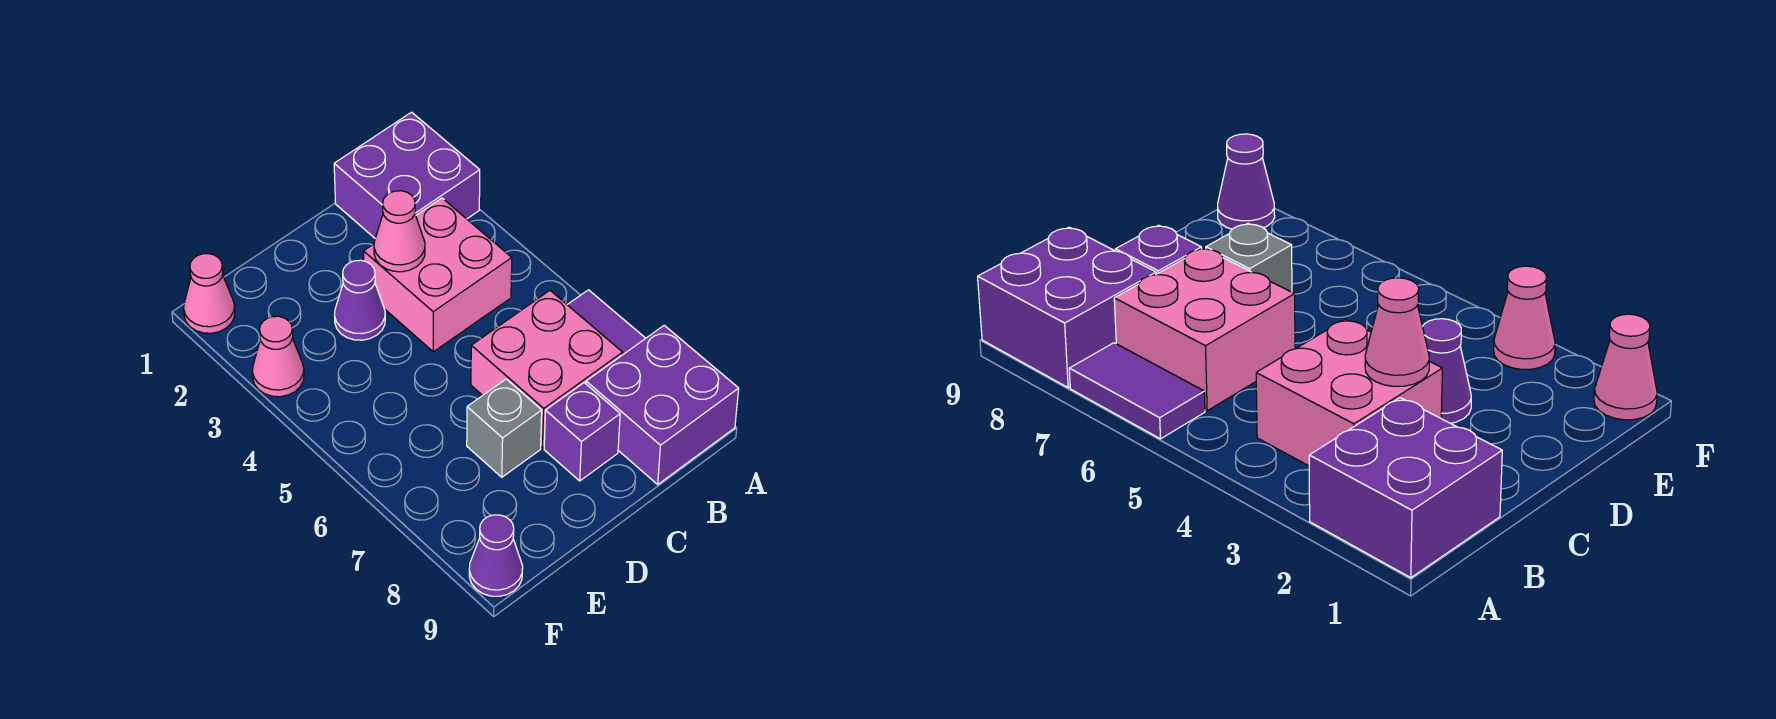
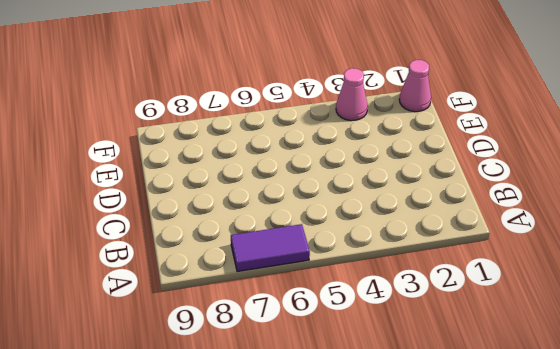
none -> purple 2x2 brick [334,112,480,238]
none -> purple 2x2 brick [586,325,739,484]
none -> pink 2x2 brick [364,198,512,352]

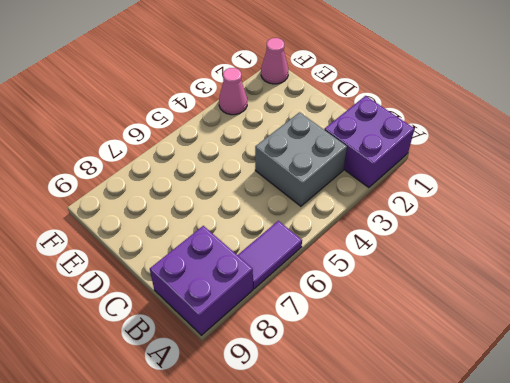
grey 2x2 brick [255,112,347,206] -> pink 2x2 brick [364,198,512,352]
none -> pink 2x2 brick [471,291,623,448]
none -> purple 1x1 brick [544,383,620,481]
none -> purple 1x1 cone [335,260,385,340]

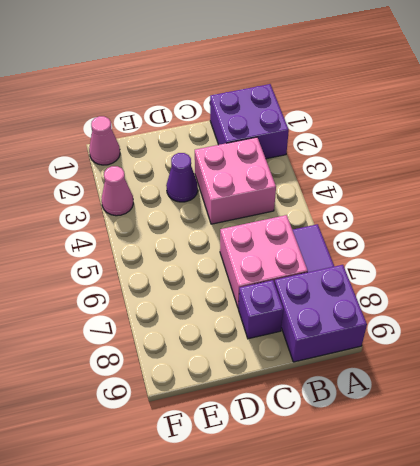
none -> grey 1x1 brick [467,379,542,477]
none -> purple 1x1 cone [469,515,523,596]
none -> pink 1x1 cone [374,191,425,272]

